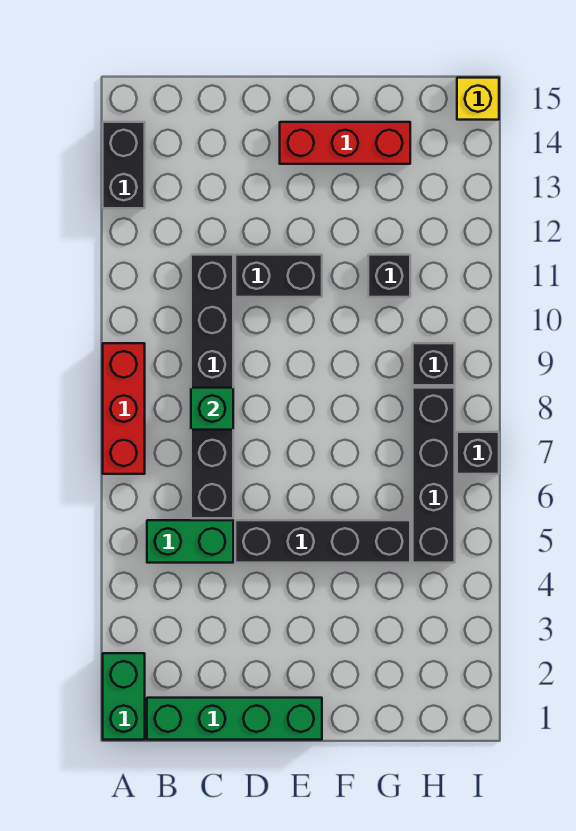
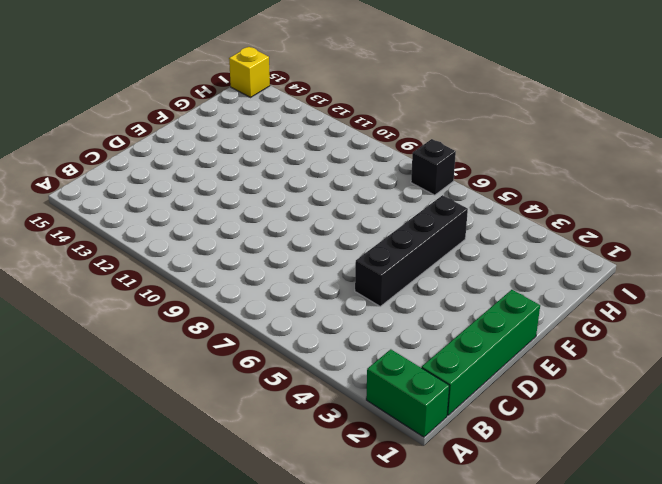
none -> red 1x3 brick [103,343,145,474]
none -> black 1x2 brick [103,122,145,208]
none -> green 1x2 brick [147,520,233,563]

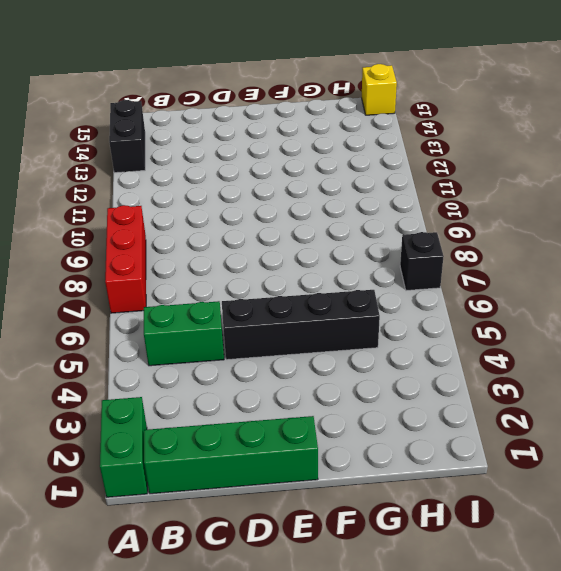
none -> black 1x6 brick [191,255,233,518]
none -> black 1x2 brick [235,255,322,297]
none -> red 1x3 brick [280,122,410,164]

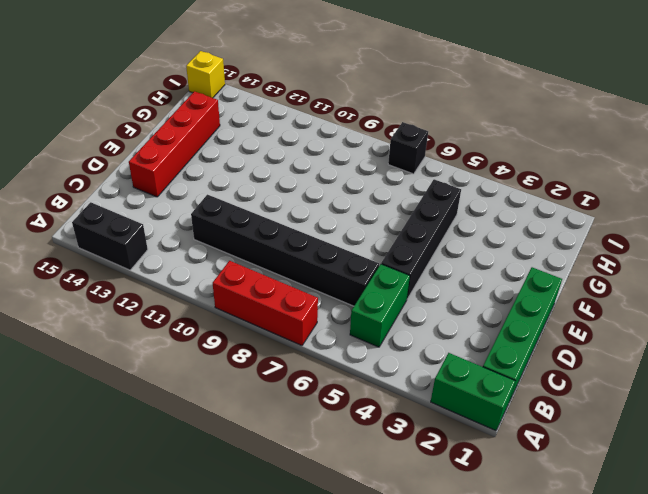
red 1x4 brick [129,91,220,197] -> red 1x3 brick [280,122,410,164]
none -> black 1x2 brick [235,255,322,297]
none -> black 1x1 brick [368,255,410,297]
none -> black 1x4 brick [413,388,455,563]

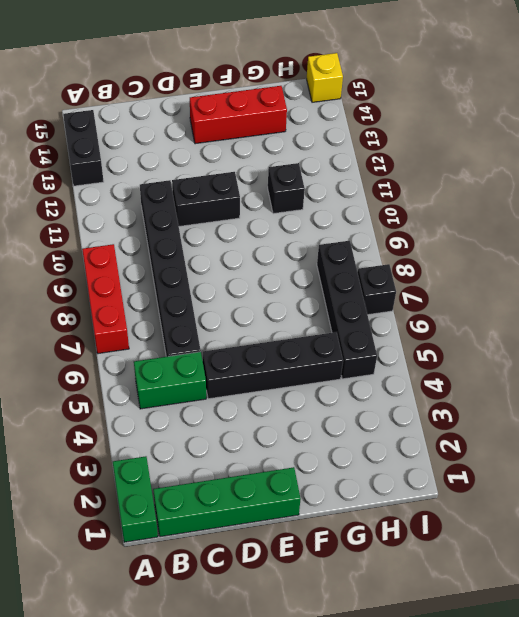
none -> black 1x1 brick [413,343,455,385]
none -> green 1x1 brick [191,388,233,430]

